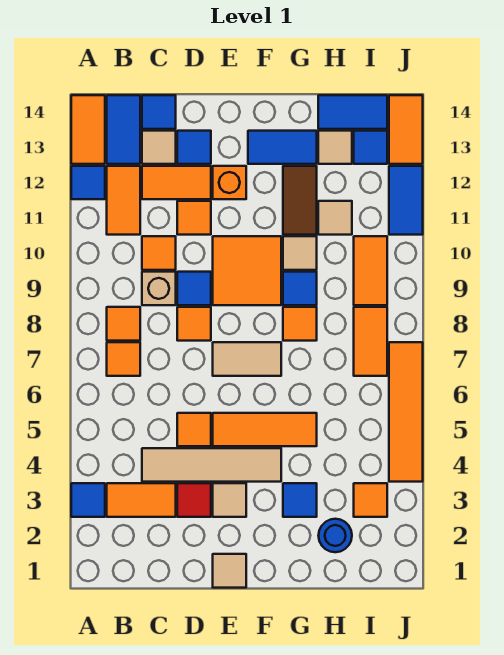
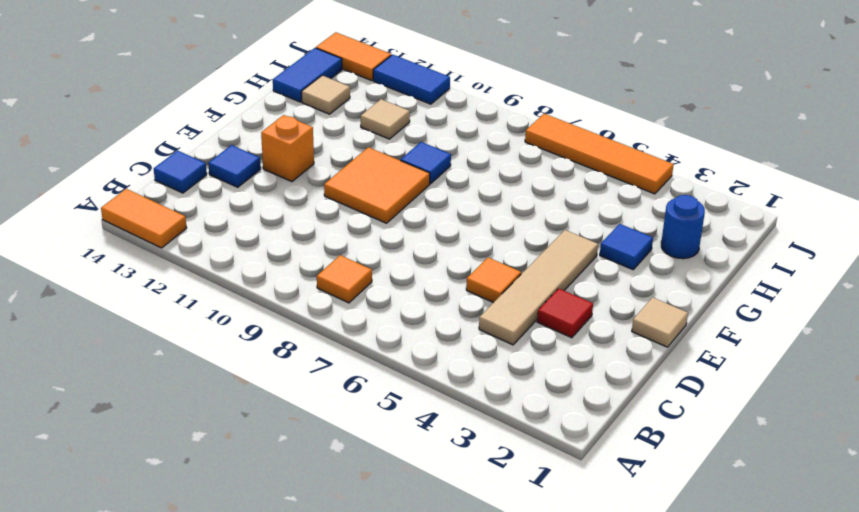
none -> blue 1x1 tile [71,483,105,517]
none -> blue 1x1 tile [71,166,105,199]
none -> orange 1x2 tile [107,483,176,517]
none -> orange 1x1 tile [107,342,140,376]

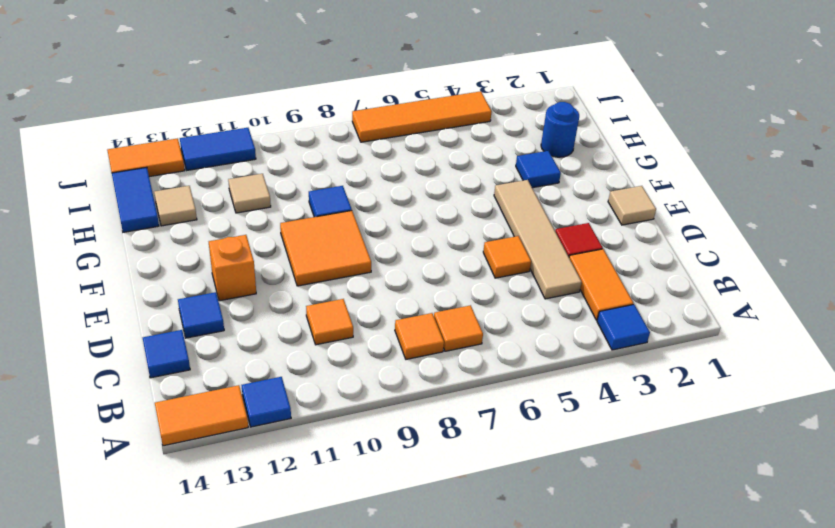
none -> orange 1x2 tile [107,166,140,235]
none -> blue 1x2 tile [107,95,140,164]
none -> tan 1x1 brick [142,272,176,305]
none -> orange 1x2 tile [142,166,211,199]

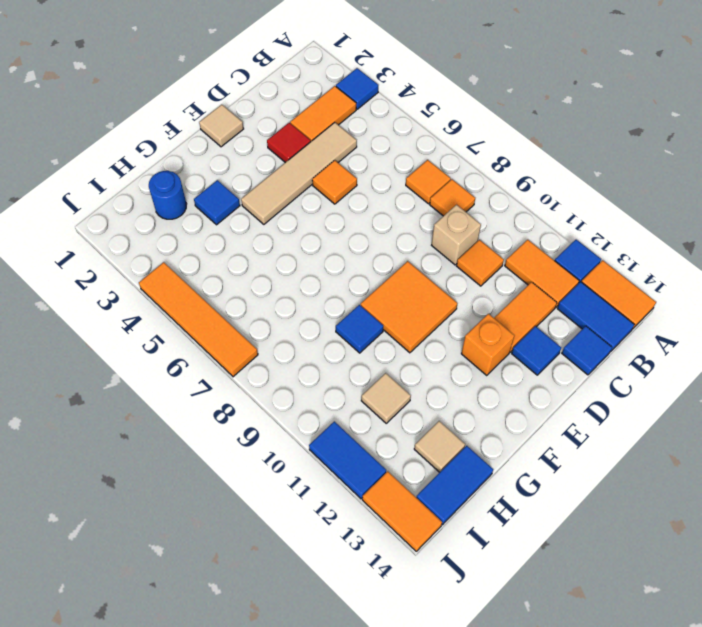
none -> tan 1x1 tile [142,131,176,164]
none -> orange 1x1 tile [177,307,211,341]
none -> blue 1x1 tile [177,272,211,305]
none -> orange 1x1 tile [177,201,211,235]

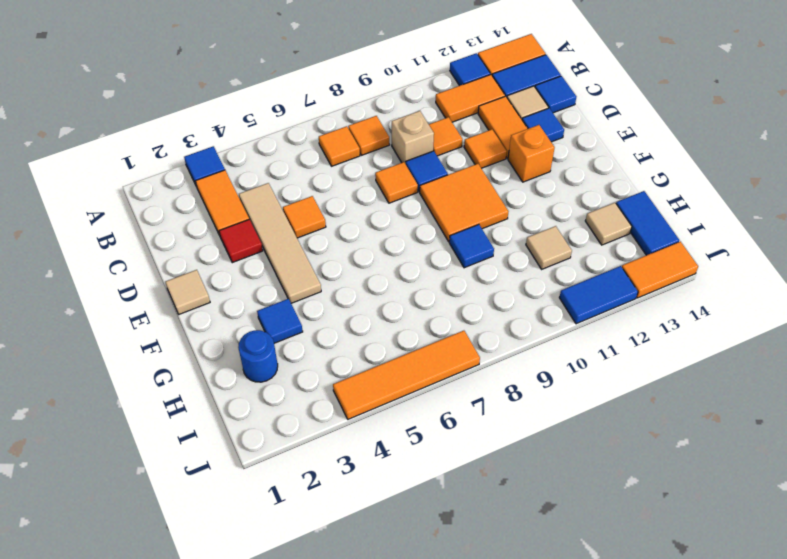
none -> tan 1x1 tile [213,483,246,517]
none -> orange 1x3 tile [213,413,317,446]
none -> tan 1x2 tile [213,342,281,376]
none -> blue 1x2 tile [248,131,317,164]

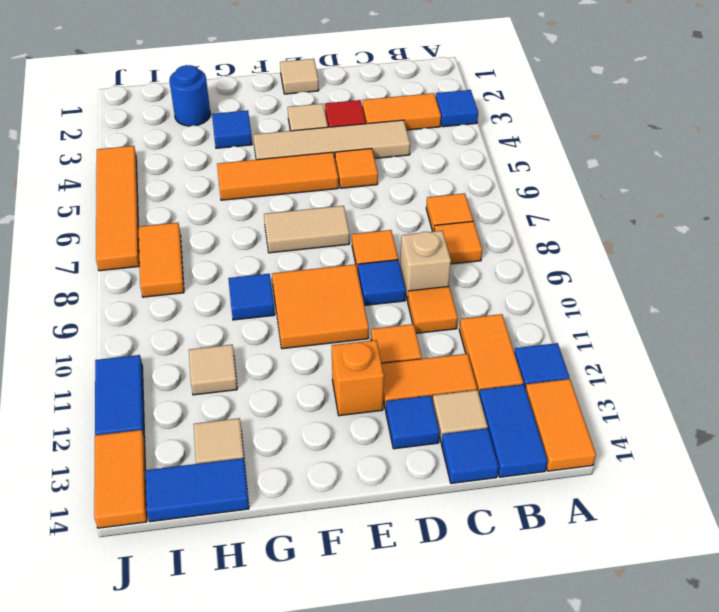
none -> blue 1x2 tile [248,131,317,164]
none -> orange 1x1 tile [283,307,317,341]
none -> tan 1x1 tile [283,236,317,270]
none -> brown 1x2 tile [283,166,317,235]

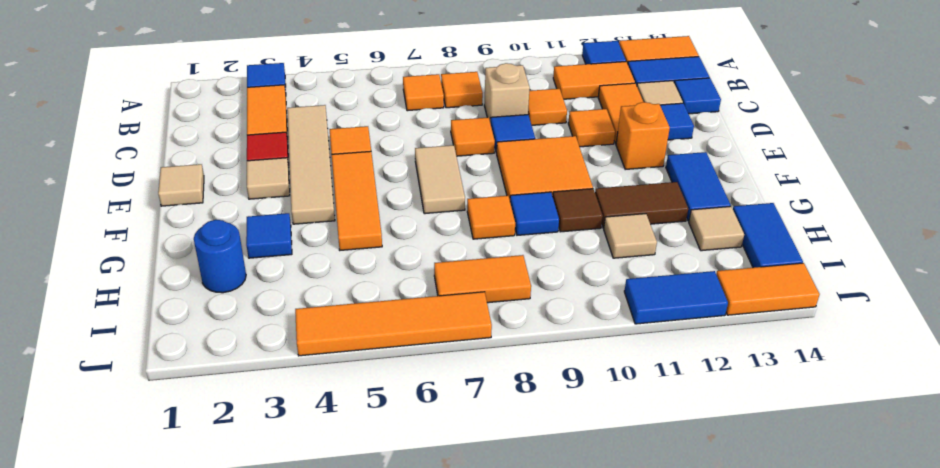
brown 1x1 tile [553,189,603,232] -> tan 1x1 tile [283,236,317,270]
none -> orange 1x1 tile [354,483,387,517]
none -> orange 1x2 tile [354,236,387,305]
none -> blue 1x1 tile [354,131,387,164]

